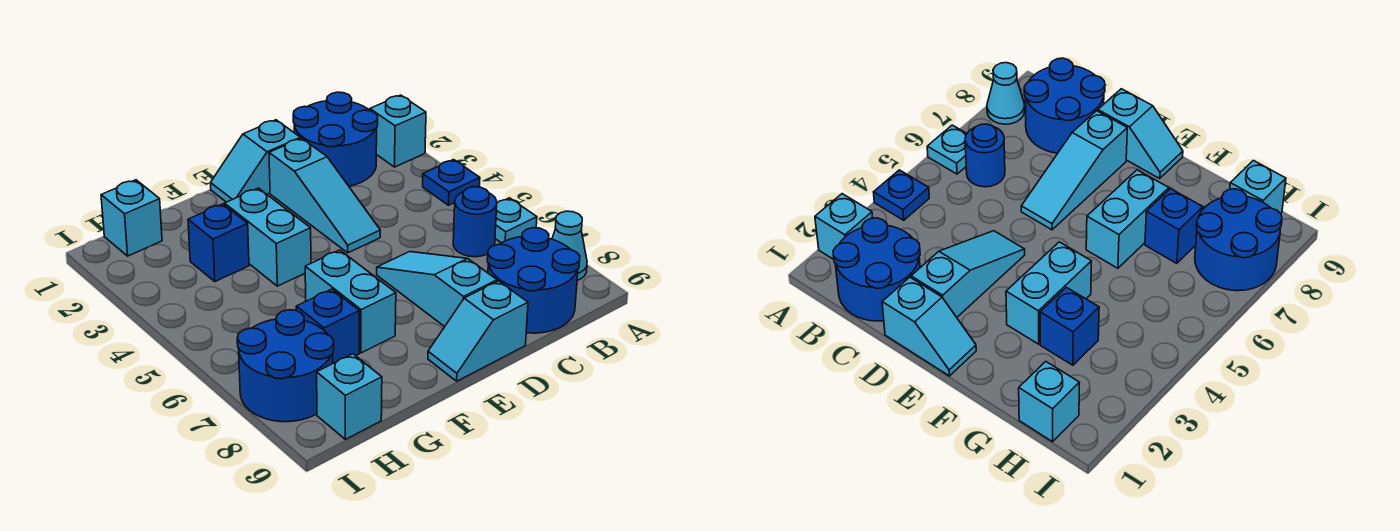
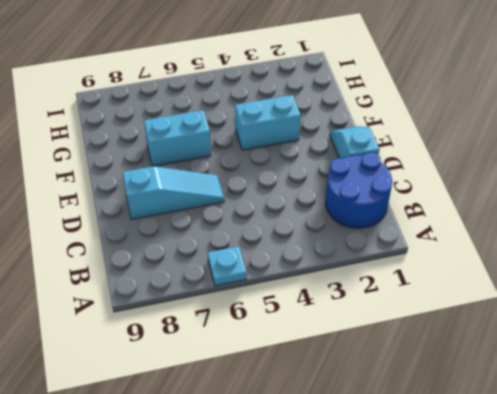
none -> cyan 1x1 brick [370,95,426,167]
none -> blue 1x1 plate [423,160,480,205]
none -> cyan 1x1 cone [552,211,587,280]

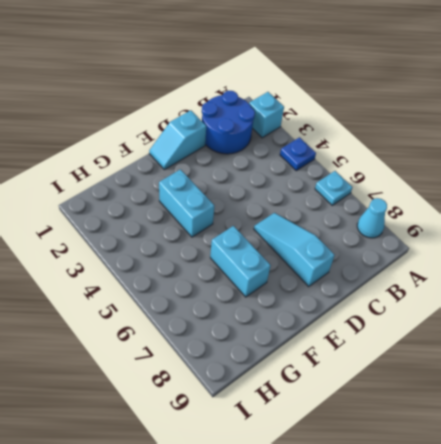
none -> blue 1x1 round brick [453,187,497,257]
none -> blue 2x2 round brick [487,228,580,333]
none -> cyan 1x3 slope [269,138,380,253]

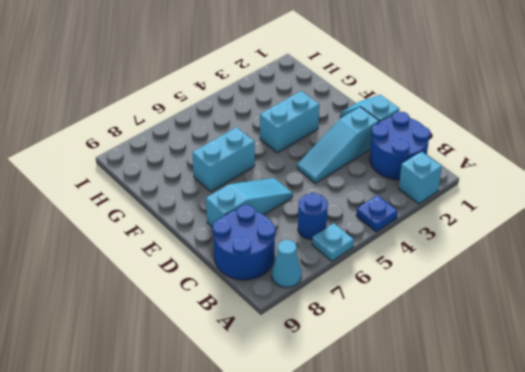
none -> cyan 1x2 slope [428,281,528,381]
none -> blue 1x1 brick [188,204,249,281]
none -> blue 1x1 brick [296,289,359,363]

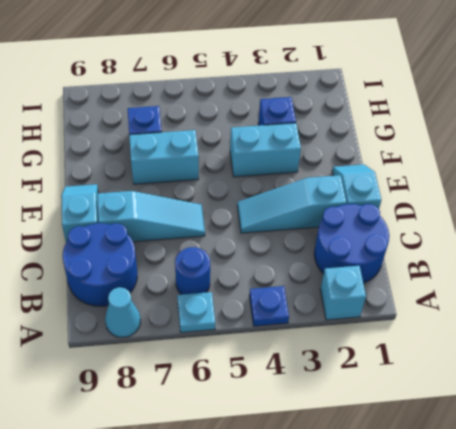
none -> cyan 1x1 brick [101,180,162,256]
none -> blue 2x2 round brick [237,310,334,422]
none -> cyan 1x1 brick [317,354,382,439]

